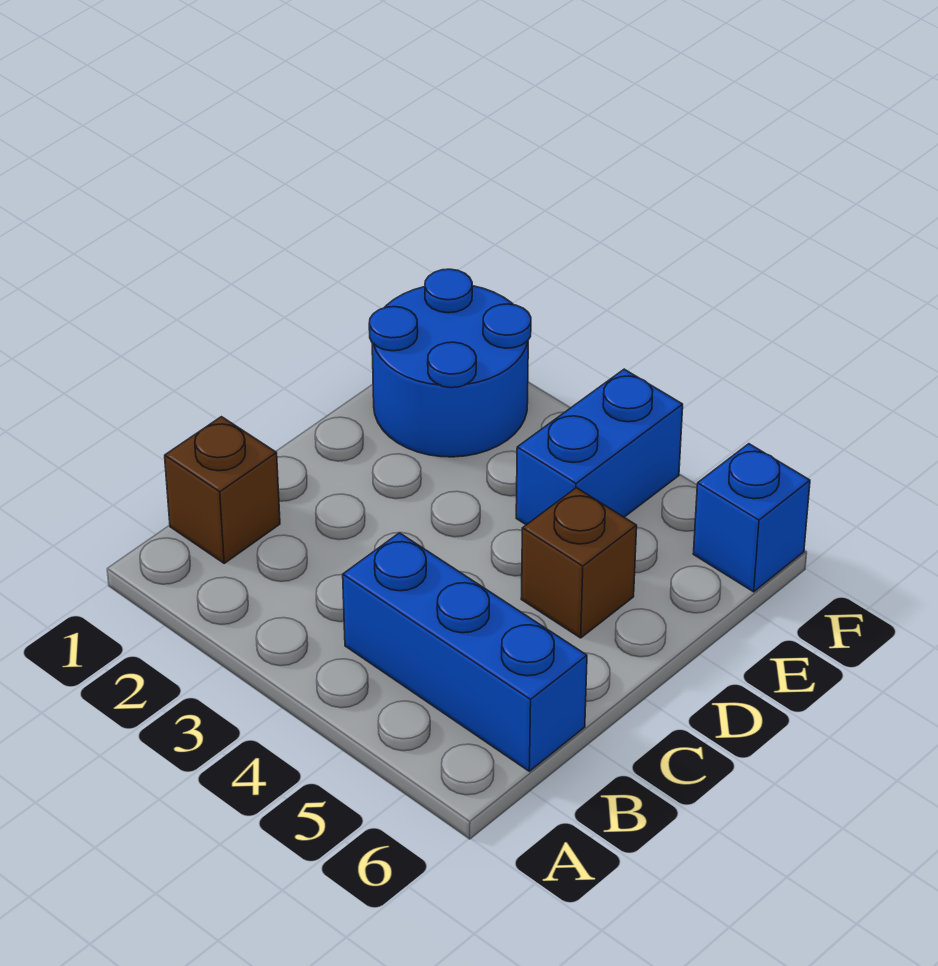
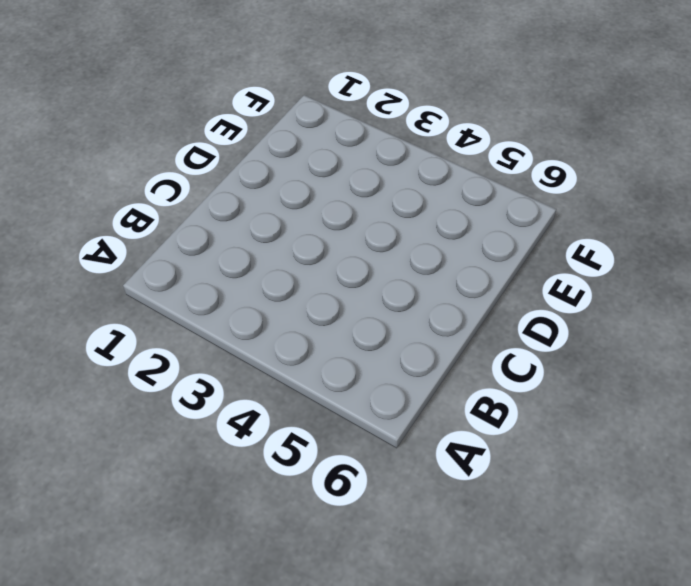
none -> brown 1x1 brick [165,417,280,563]
none -> blue 1x3 brick [343,533,587,771]

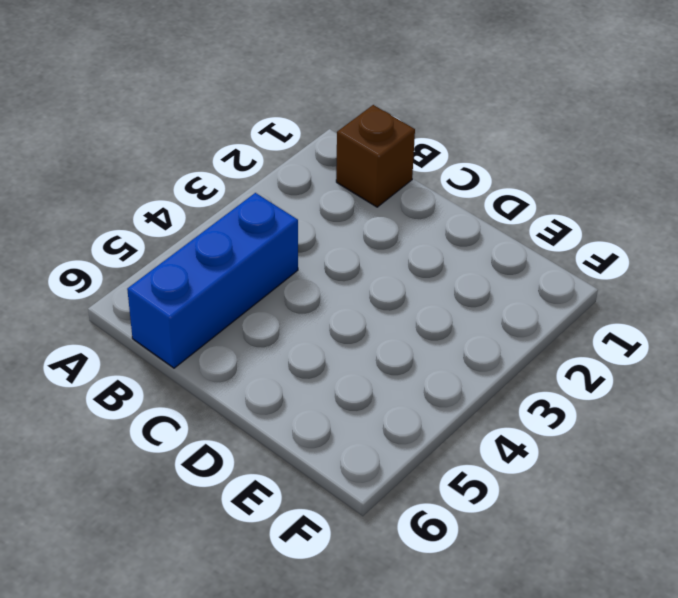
none -> brown 1x1 brick [521,488,637,638]
none -> blue 2x2 round brick [369,269,531,457]

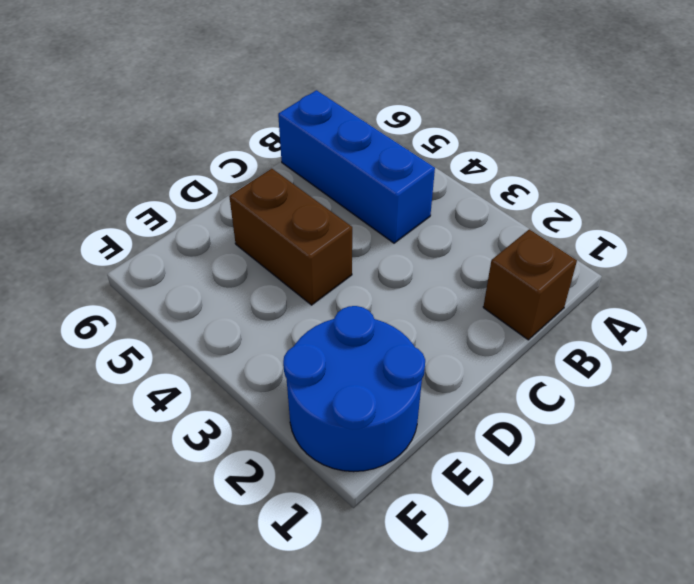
brown 1x2 brick [229,169,352,305] -> brown 1x1 brick [521,488,637,638]
none -> blue 1x2 brick [516,369,683,525]
none -> blue 1x1 brick [693,444,810,592]

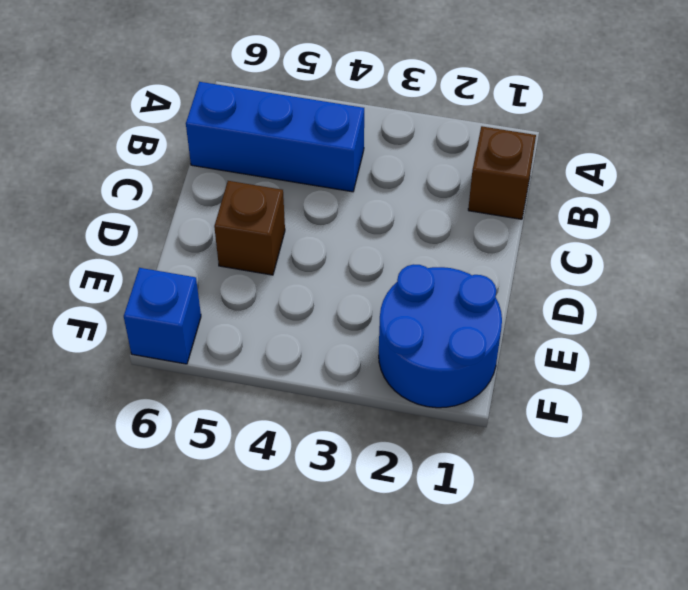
none -> blue 1x2 brick [516,369,683,525]

